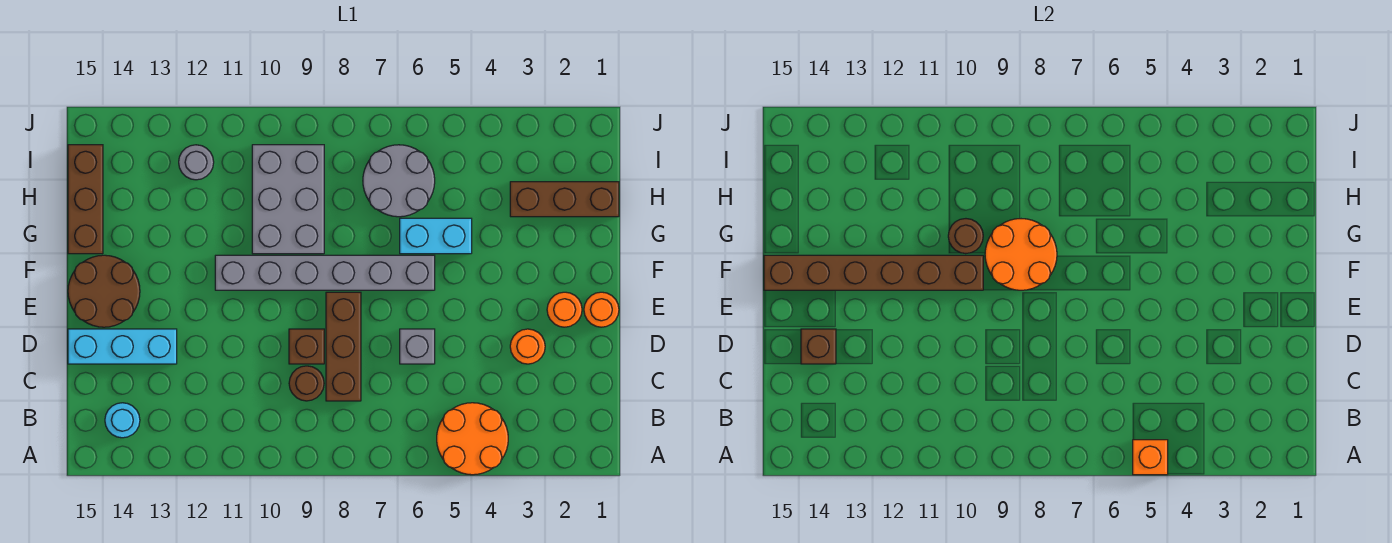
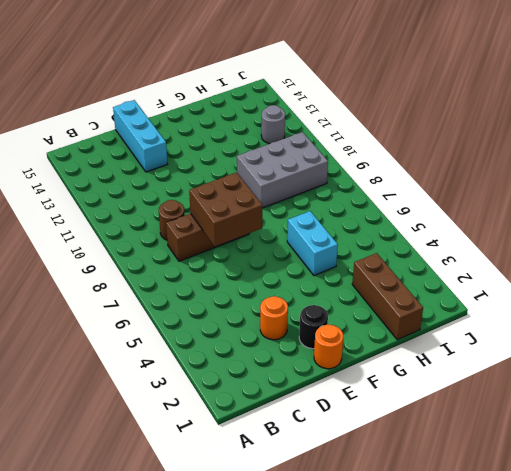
brown 2x2 brick [189,172,262,246] -> none
black 1x1 round brick [299,305,328,349] -> orange 1x1 round brick [547,292,582,327]
none -> orange 2x2 round brick [437,403,508,475]
none -> cyan 1x1 round brick [105,403,140,438]
none -> grey 1x1 brick [400,329,435,364]

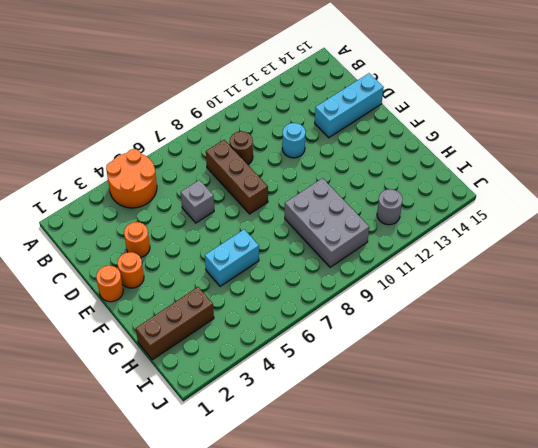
cyan 1x1 round brick [282,123,305,158] -> cyan 1x1 round brick moved to [105,403,140,438]
none -> brown 1x1 brick [289,329,324,364]
none -> brown 2x2 round brick [68,255,140,327]
none -> grey 1x6 brick [215,255,435,290]

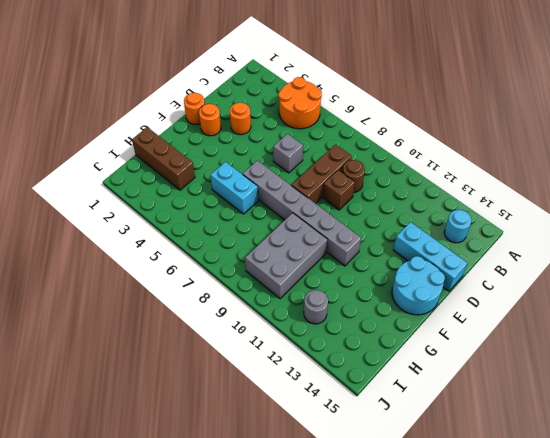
cyan 2x2 round brick [392,256,445,315] -> brown 2x2 round brick [68,255,140,327]
none -> brown 1x3 brick [68,145,103,254]
none -> grey 2x2 round brick [363,145,435,217]
none -> orange 1x1 brick [1133,440,1168,475]

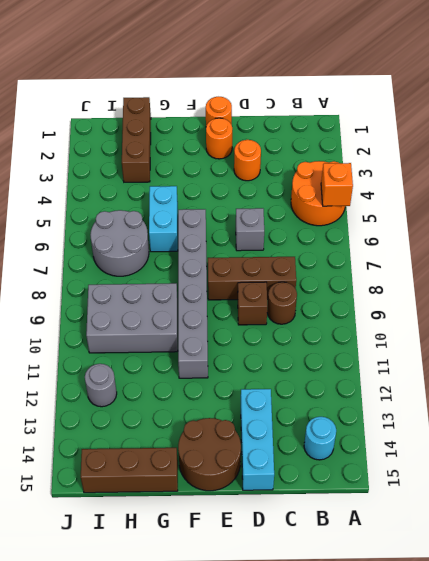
none -> brown 1x1 brick [801,329,836,364]
none -> orange 2x2 round brick [985,219,1057,290]
none -> brown 1x6 brick [764,255,983,290]

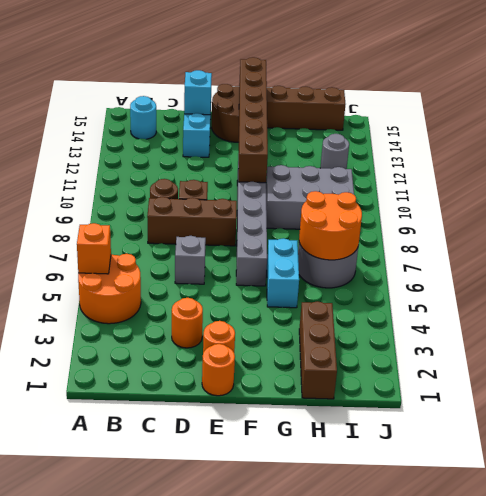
cyan 1x1 brick [184,70,212,115] -> brown 1x1 brick [801,329,836,364]
orange 2x2 round brick [299,191,362,260] -> orange 2x2 round brick moved to [985,219,1057,290]
none -> brown 1x1 round brick [948,219,983,254]

